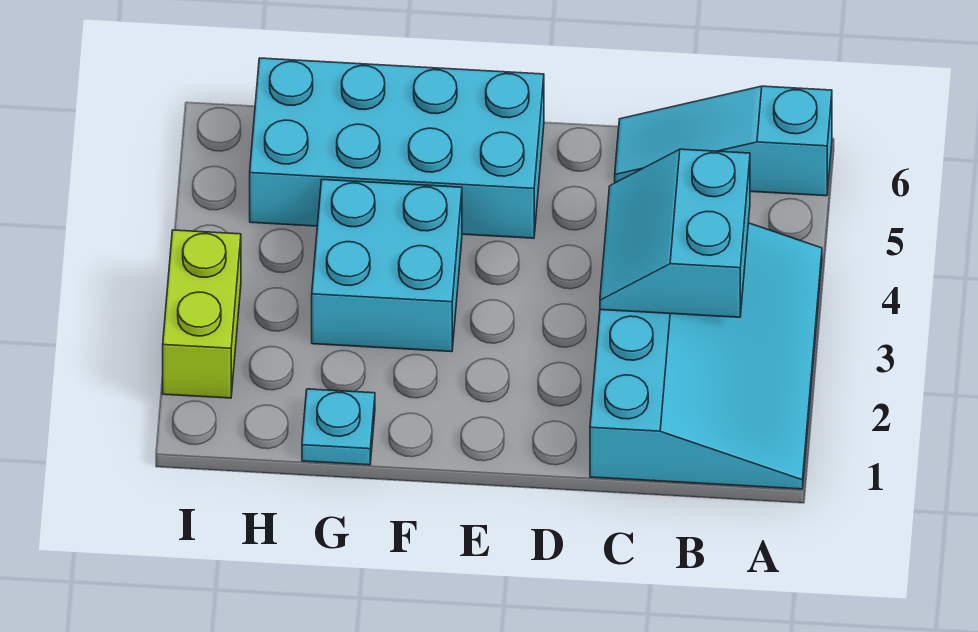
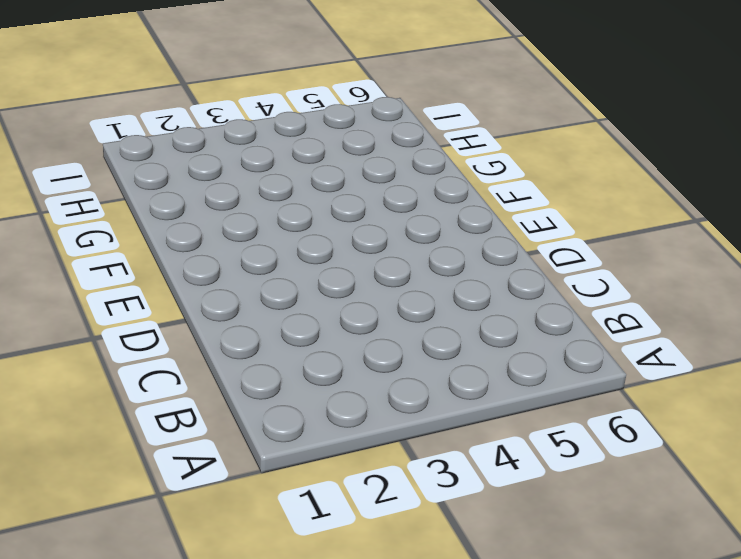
none -> cyan 3x4 slope [590,223,822,489]
none -> cyan 1x3 slope [615,86,832,196]

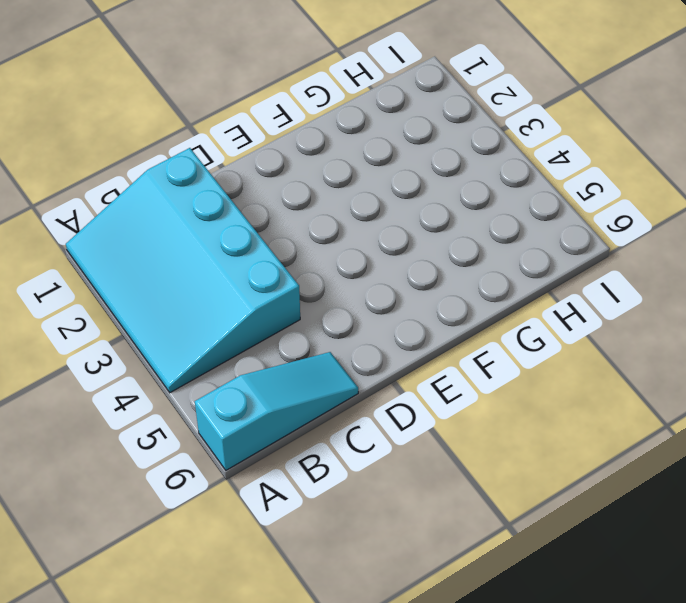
none -> cyan 2x4 brick [250,58,544,238]
none -> cyan 2x2 brick [312,180,462,352]

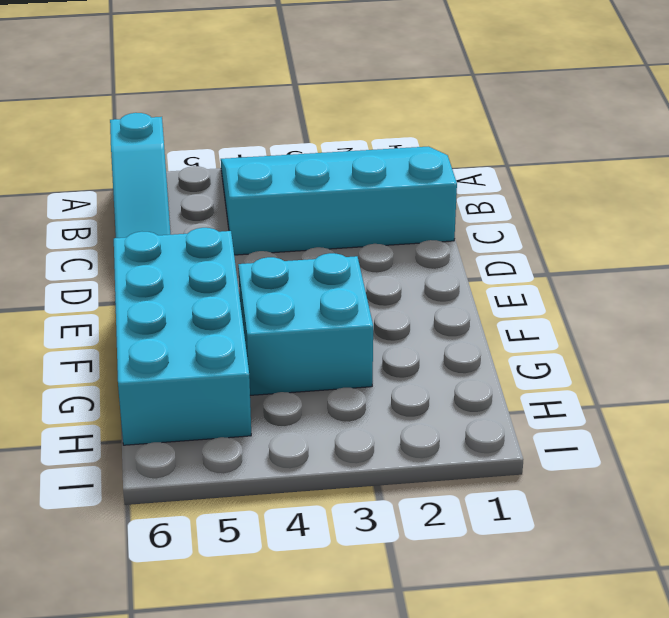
none -> cyan 1x1 plate [302,389,375,465]
none -> lime 1x2 brick [163,230,241,398]

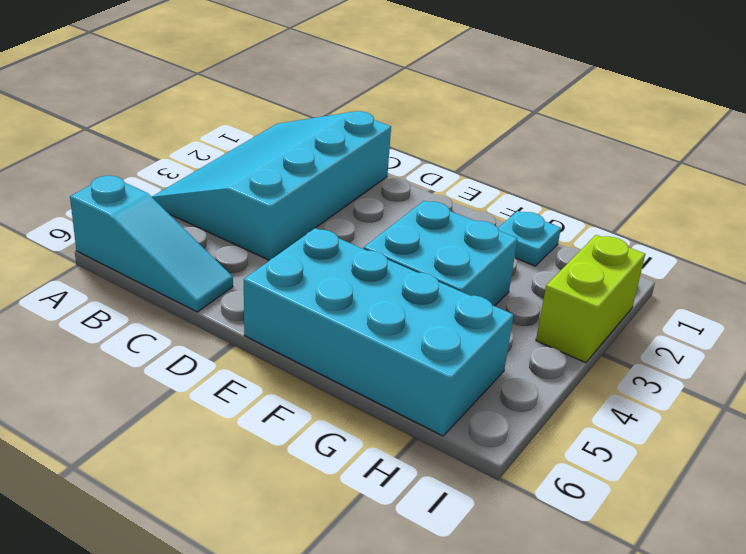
none -> cyan 2x2 slope [600,149,750,317]

